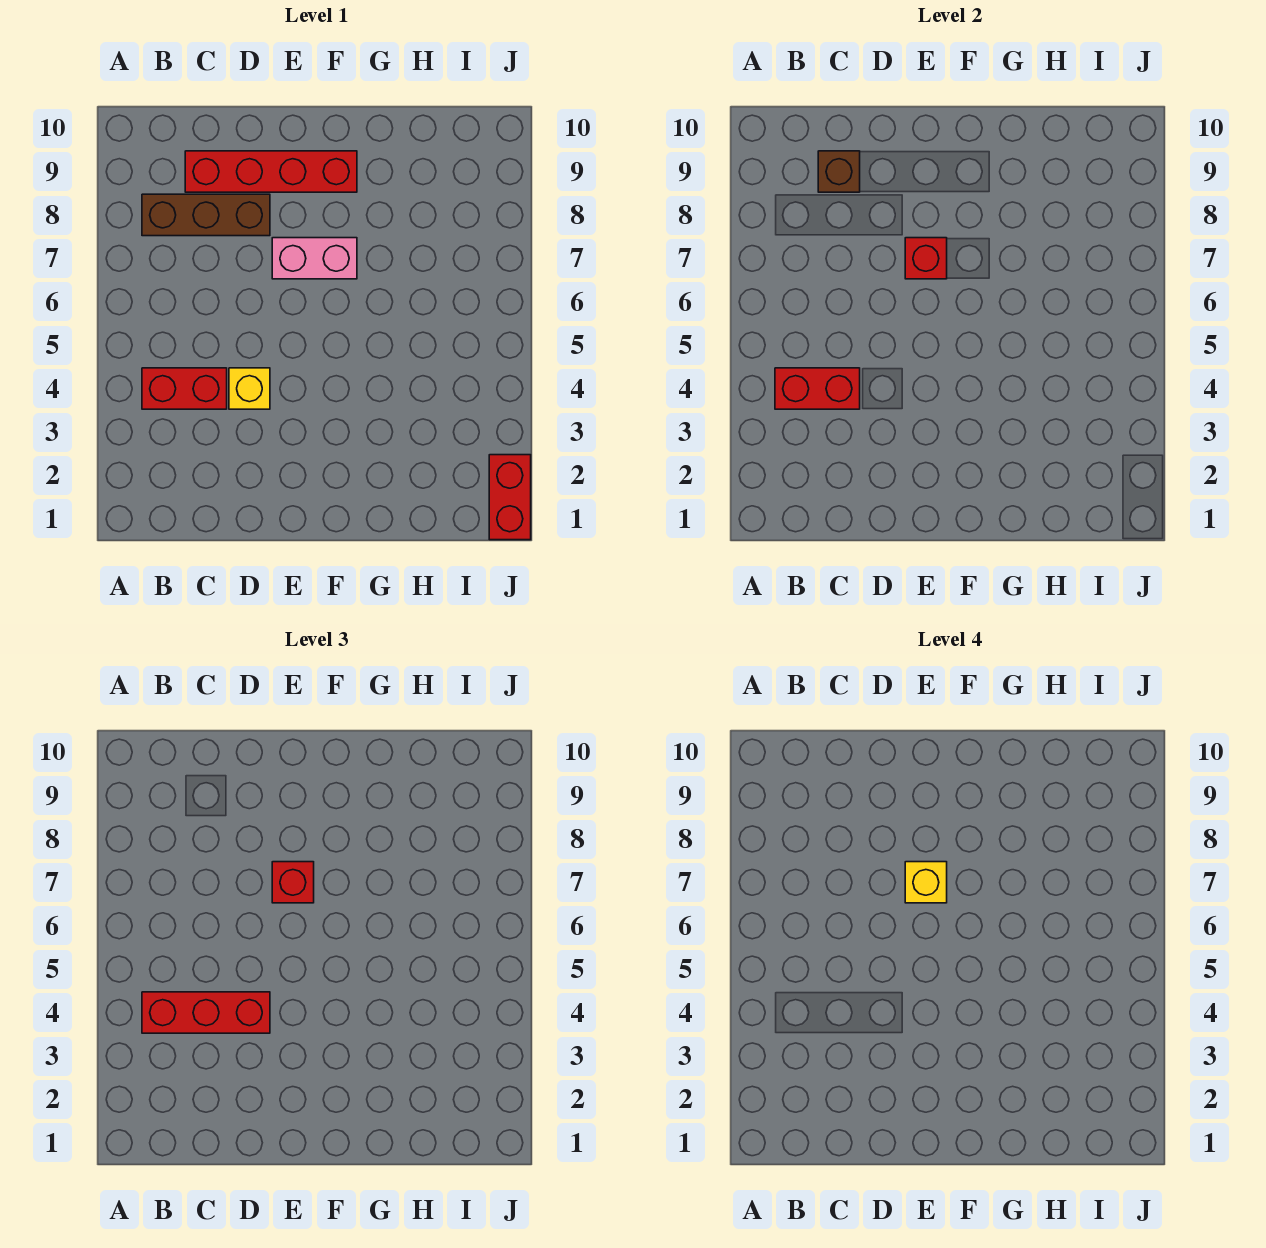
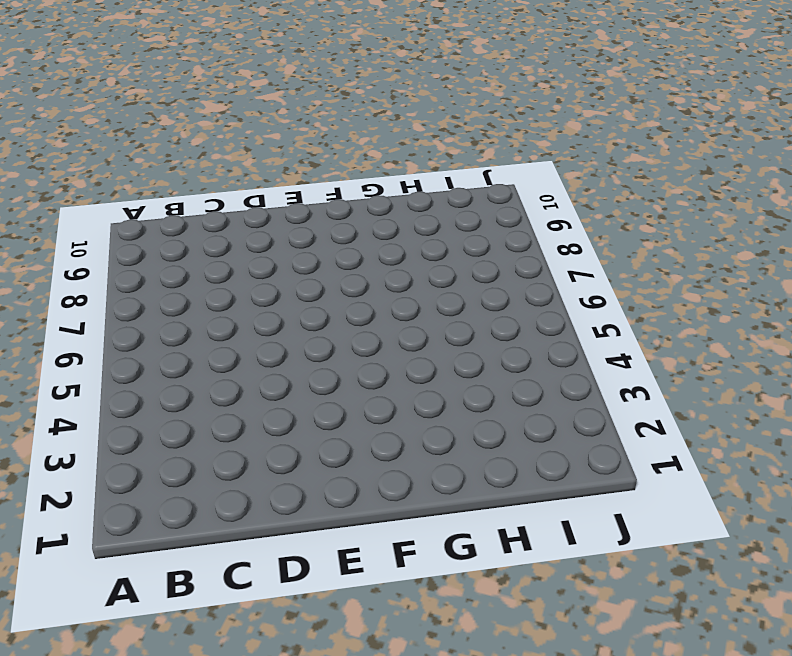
none -> red 1x2 brick [142,368,227,409]
none -> brown 1x3 brick [142,194,270,236]
none -> red 1x4 brick [185,151,357,192]

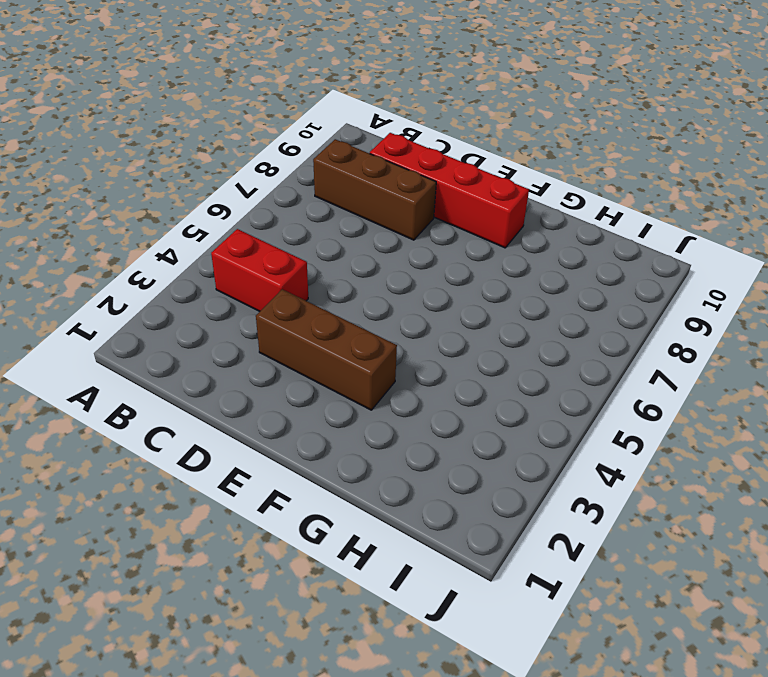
brown 1x3 brick [256,289,397,410] -> none
none -> yellow 1x1 brick [229,368,270,409]
none -> pink 1x2 brick [272,238,357,279]
none -> red 1x2 brick [489,455,531,540]

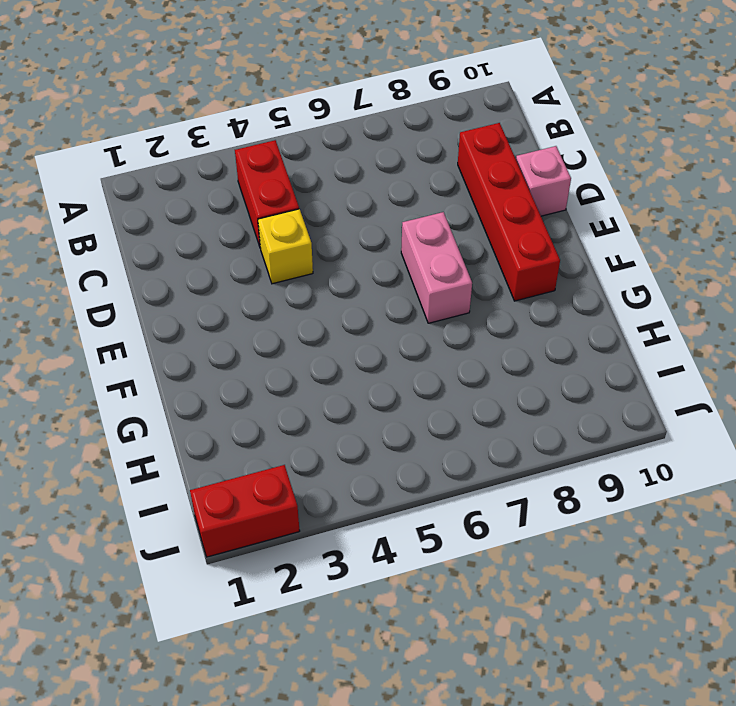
pink 1x1 brick [516,146,571,216] -> none
none -> brown 1x3 brick [142,194,270,236]
none -> red 1x2 brick [775,368,860,409]
none -> brown 1x1 brick [818,151,860,192]

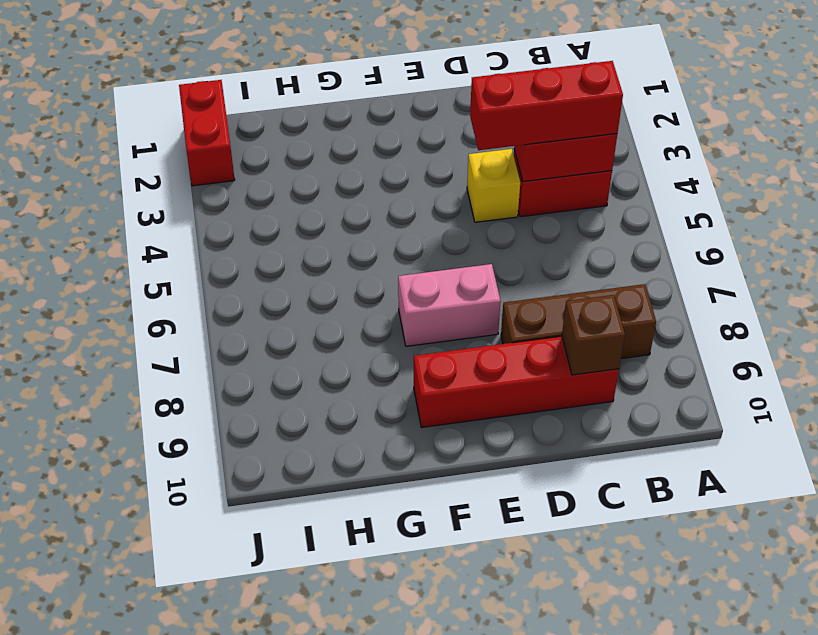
none -> red 1x1 brick [905,238,947,279]
none -> red 1x1 brick [272,862,314,903]
none -> yellow 1x1 brick [905,862,947,903]

